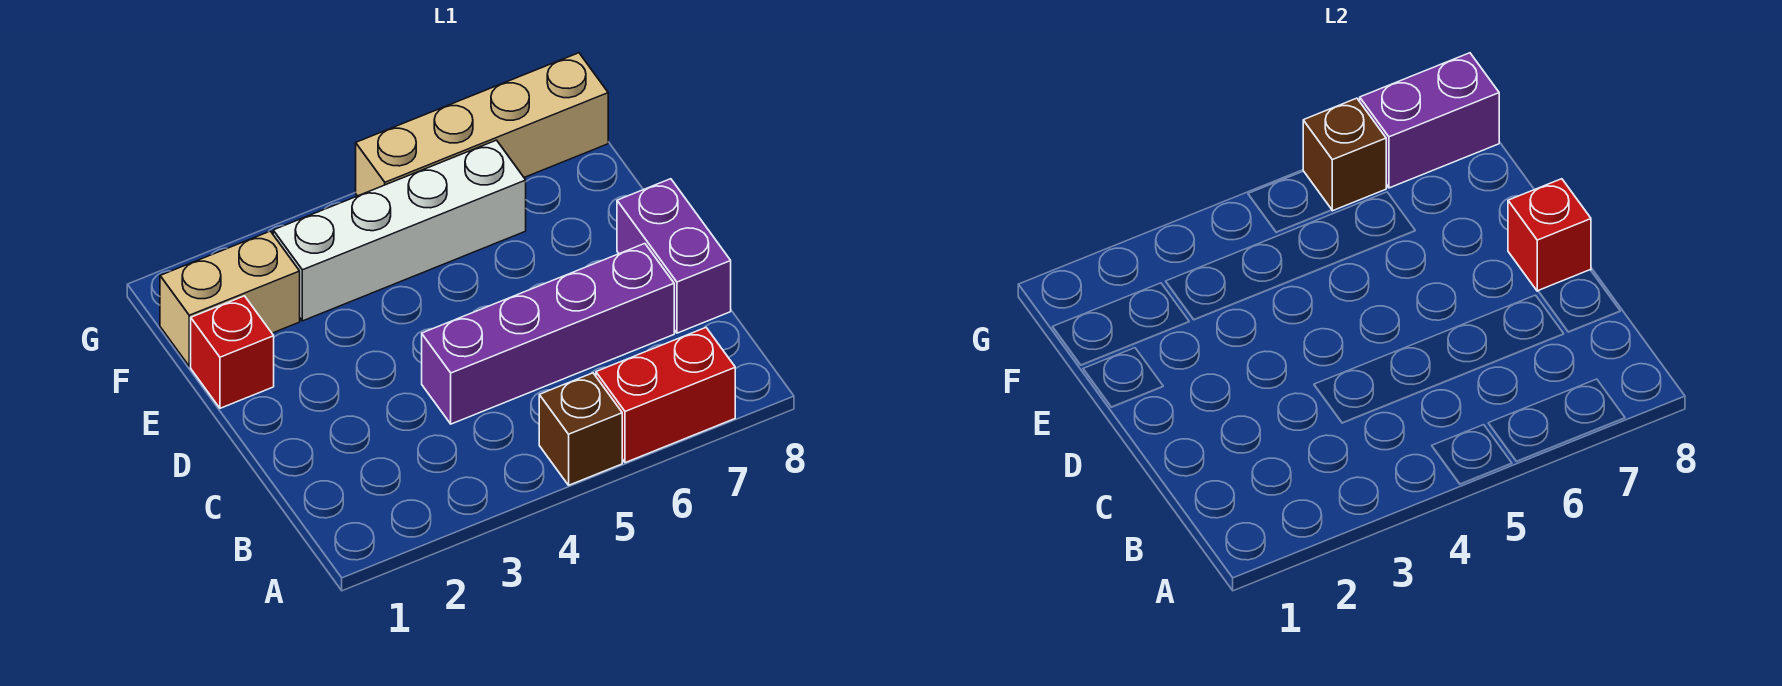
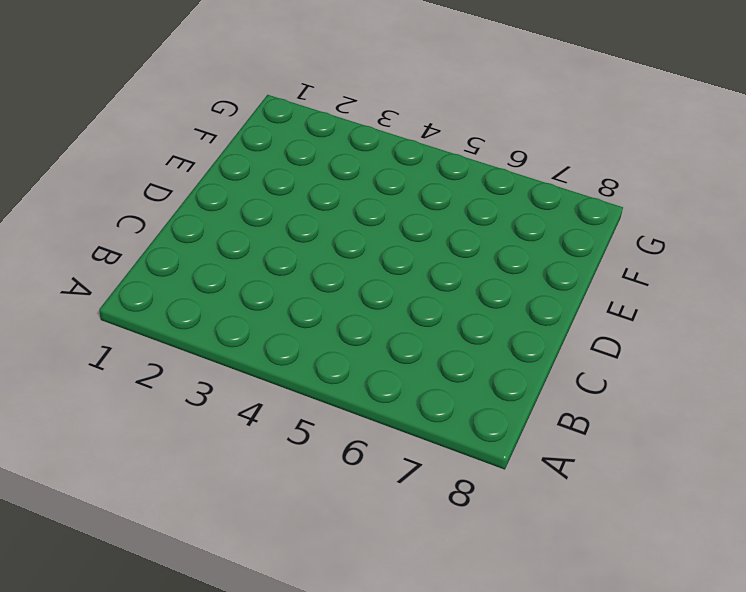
none -> brown 1x1 brick [539,373,622,485]
none -> red 1x2 brick [596,328,735,463]

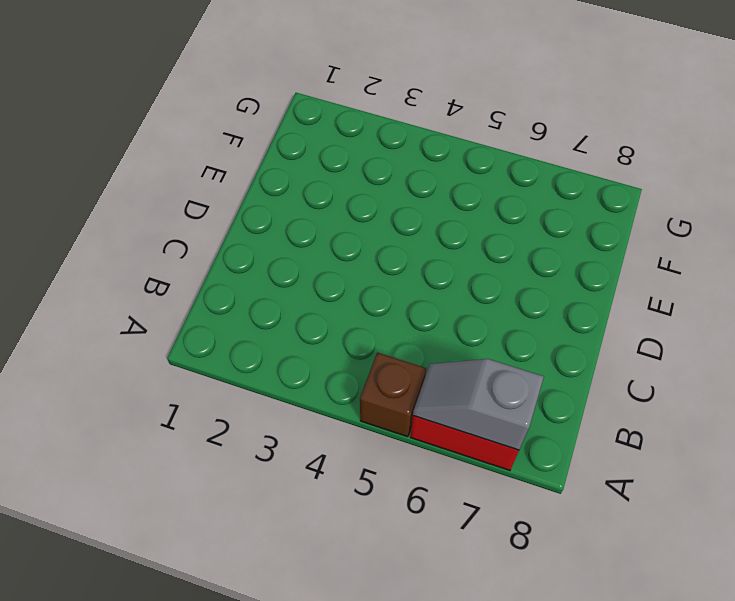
grey 1x2 slope [413,359,544,450] -> none
none -> purple 1x4 brick [422,244,674,424]
none -> purple 1x2 brick [617,179,731,333]

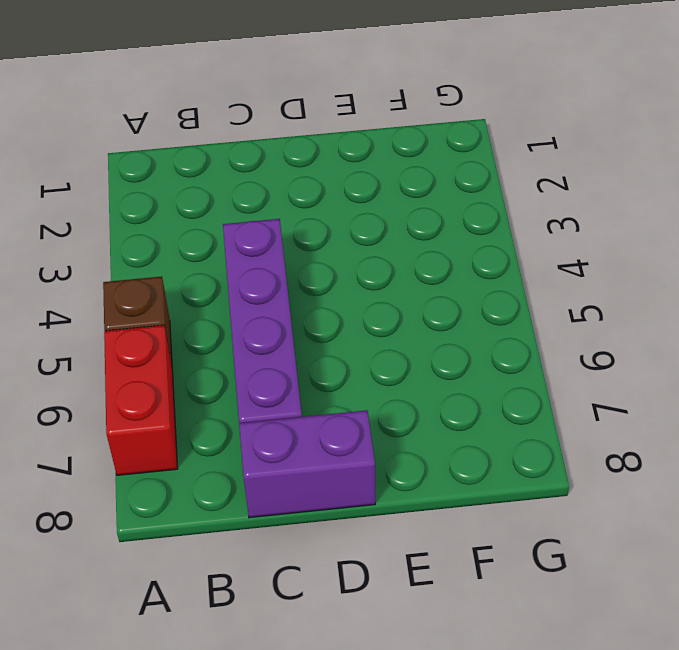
none -> red 1x1 brick [191,296,274,408]
none -> tan 1x2 brick [160,231,300,366]

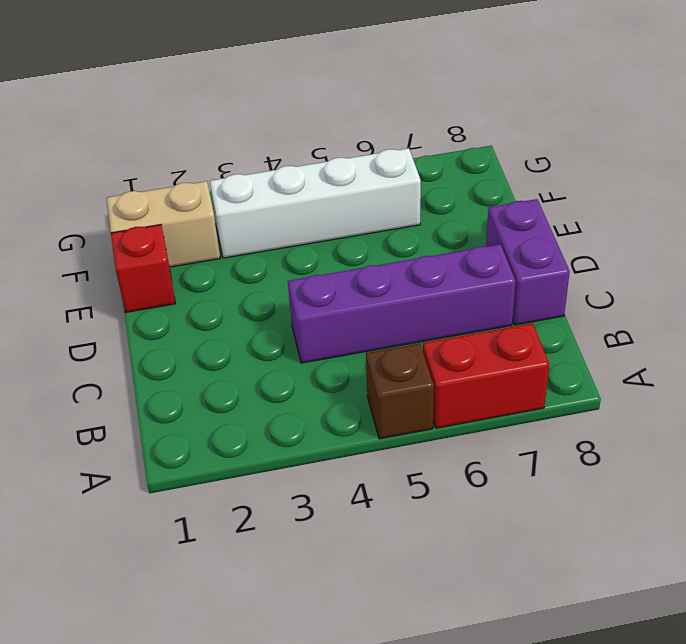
none -> tan 1x4 brick [356,53,608,196]
none -> red 1x1 brick [1508,179,1591,291]

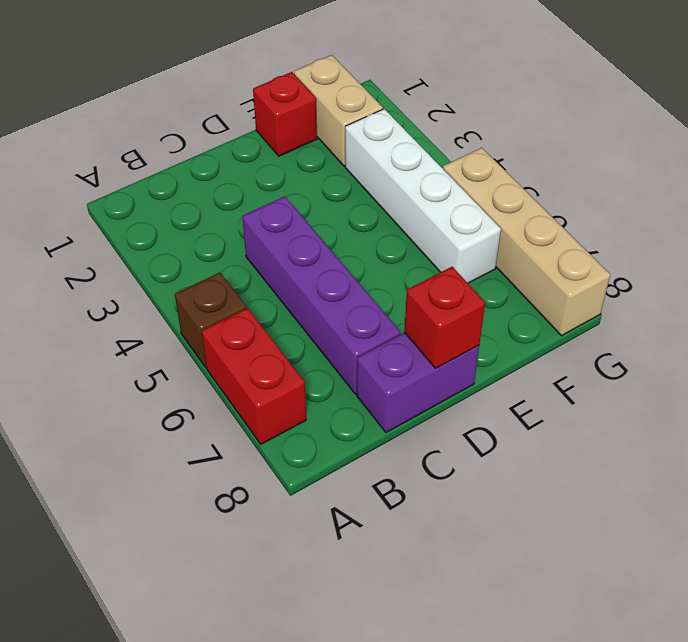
none -> brown 1x1 brick [1303,98,1386,211]
none -> purple 1x2 brick [1360,53,1499,188]

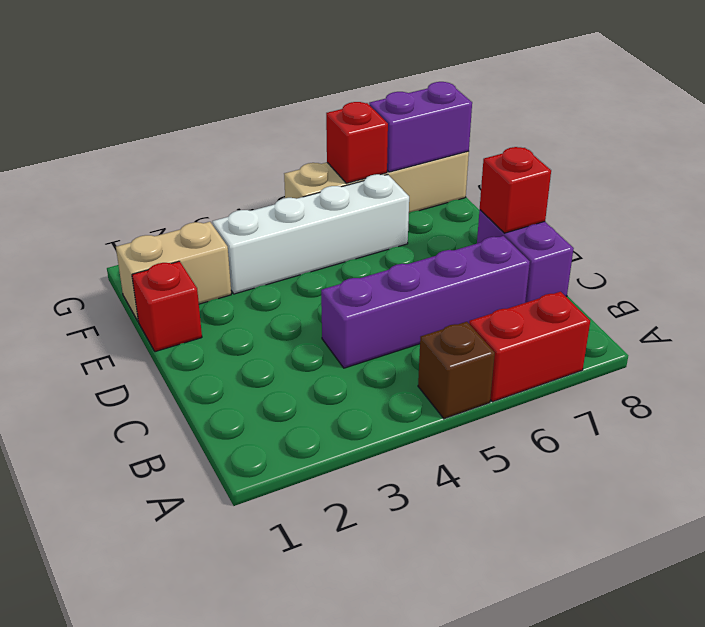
red 1x1 brick [326,102,388,183] -> brown 1x1 brick [1303,98,1386,211]

